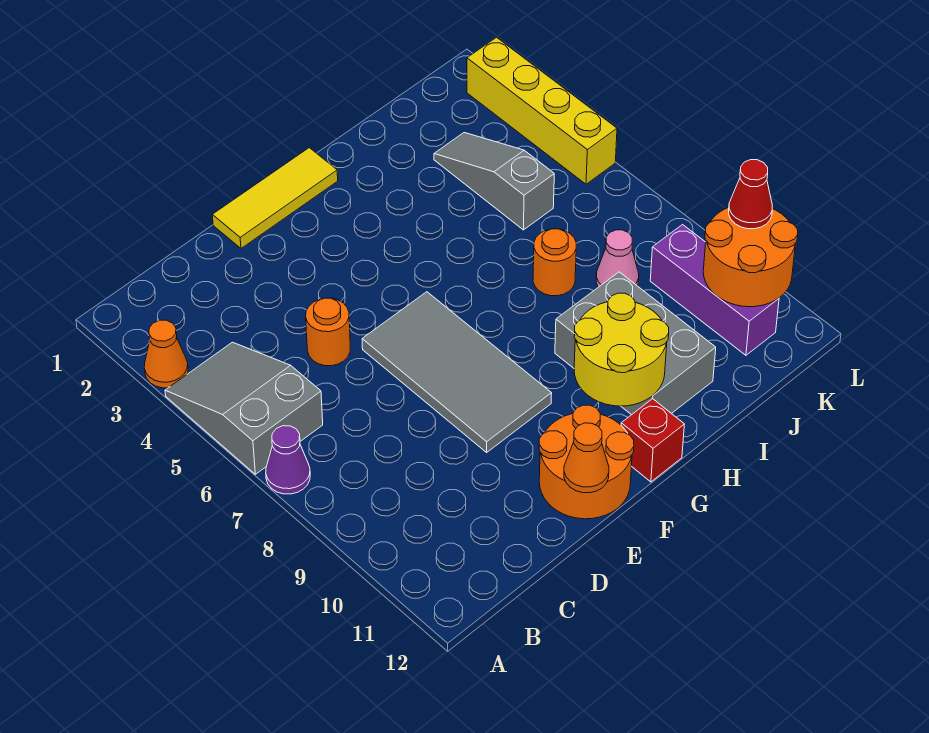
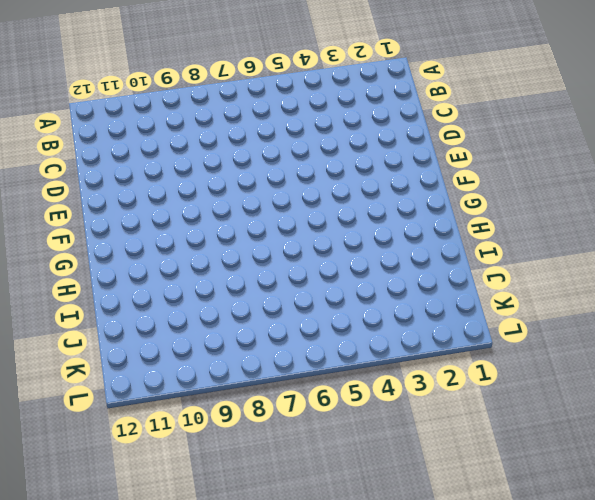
none -> orange 1x1 cone [144,320,188,388]
none -> grey 2x3 slope [165,342,323,474]
none -> purple 1x1 cone [266,426,310,494]

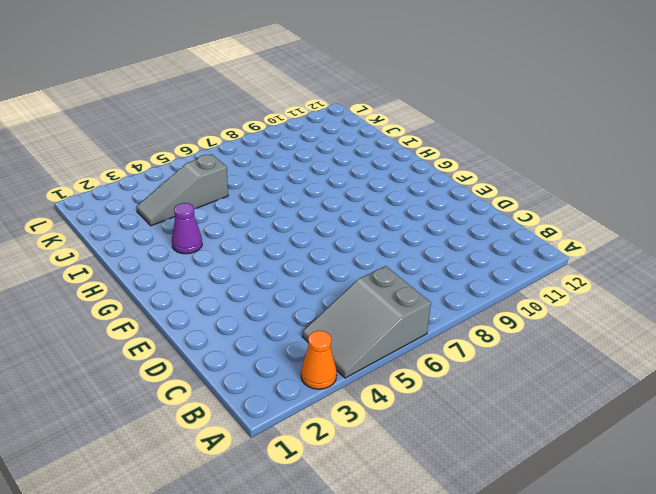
purple 1x1 cone [172,203,202,254] -> purple 1x1 cone moved to [266,426,310,494]
none -> orange 1x1 round brick [306,298,350,366]
none -> yellow 1x3 tile [212,148,338,248]
none -> grey 2x4 tile [362,292,552,452]

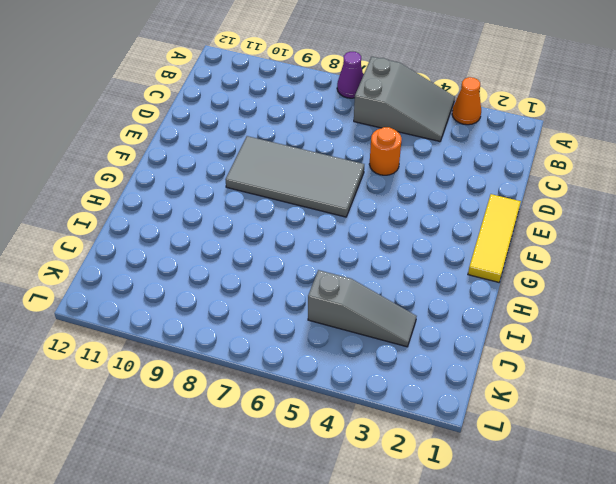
none -> orange 2x2 round brick [539,405,634,519]
none -> red 1x1 brick [621,399,684,482]
none -> grey 2x3 brick [555,272,716,415]

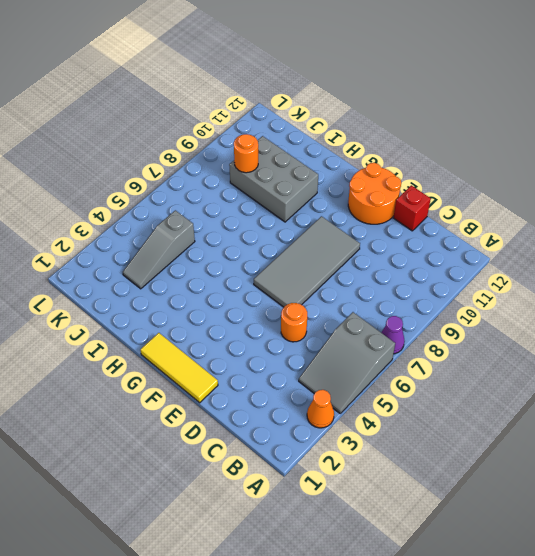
red 1x1 brick [393,185,431,231] -> red 1x1 brick moved to [621,399,684,482]
grey 2x3 brick [229,136,318,222] -> grey 2x3 brick turned to [555,272,716,415]
orange 1x1 round brick [234,134,258,173] -> orange 1x1 round brick moved to [533,229,576,296]
none -> pink 1x1 cone [596,230,639,287]
none -> purple 1x3 brick [650,225,779,355]
none -> yellow 1x4 brick [467,37,617,184]

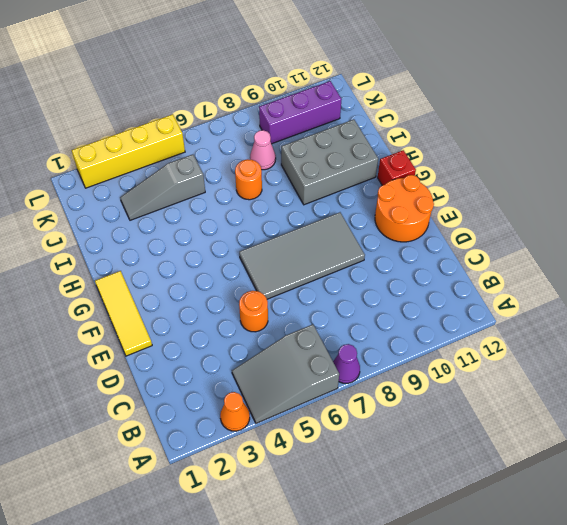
none -> orange 1x1 cone [564,423,609,493]
none -> yellow 2x2 round brick [574,293,669,406]
none -> orange 2x2 round brick [703,208,798,307]

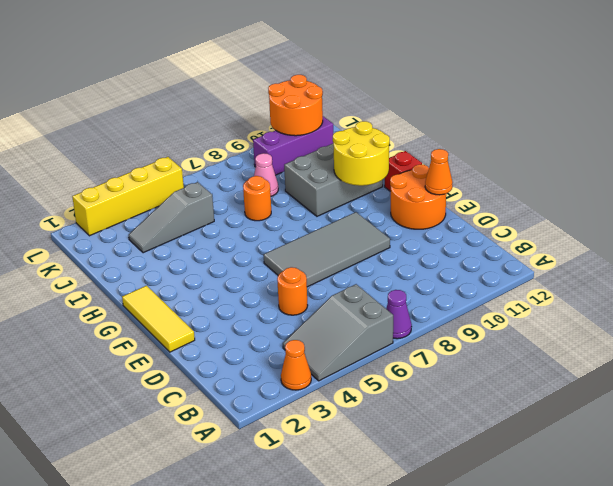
none -> red 1x1 cone [729,160,772,229]

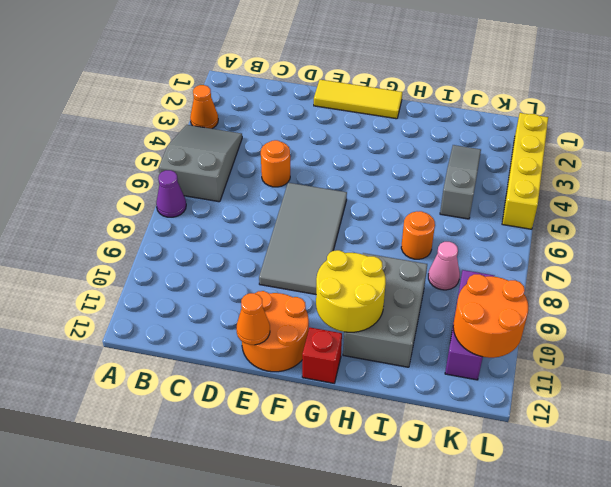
none -> red 1x1 cone [729,160,772,229]

